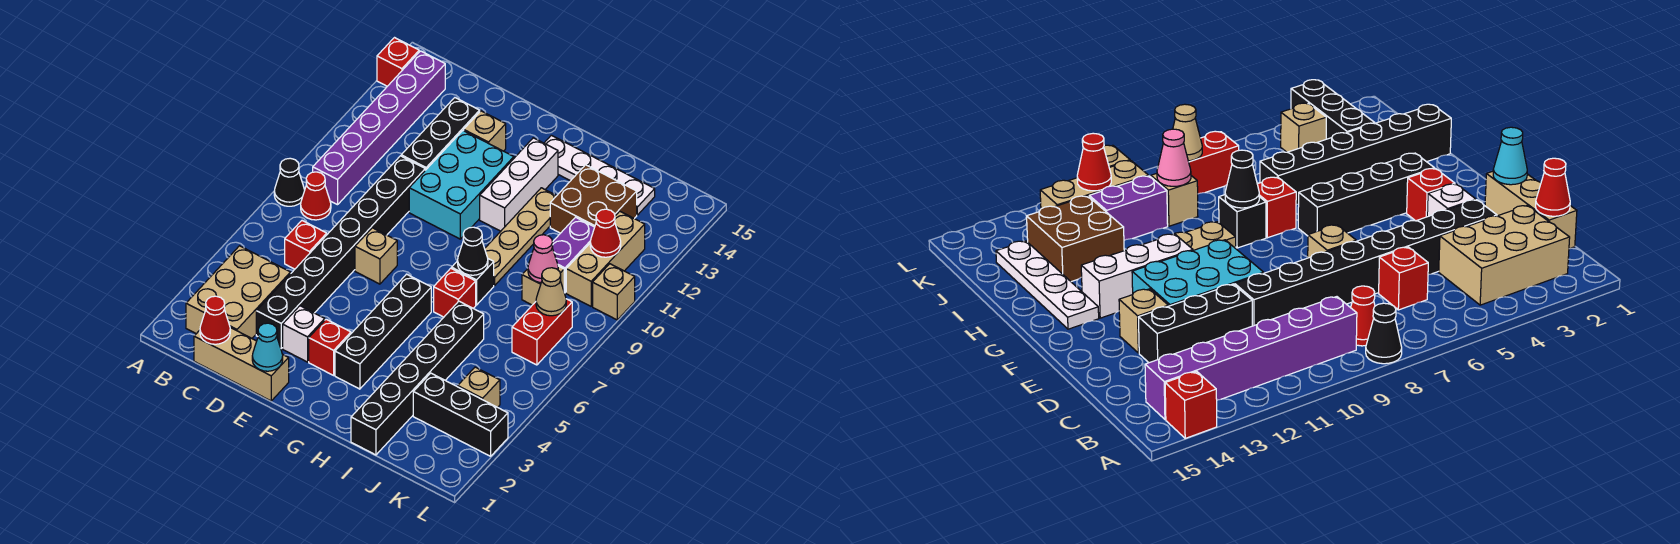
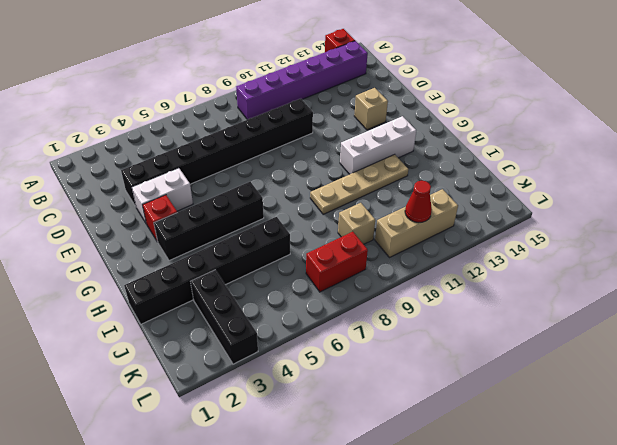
white 1x2 brick [132,168,193,224] -> white 1x1 brick [283,306,325,362]
none -> black 1x1 cone [274,158,305,206]
none -> tan 2x3 brick [186,246,291,338]
none -> red 1x1 cone [301,172,331,220]
none -> tan 1x3 brick [194,328,289,401]

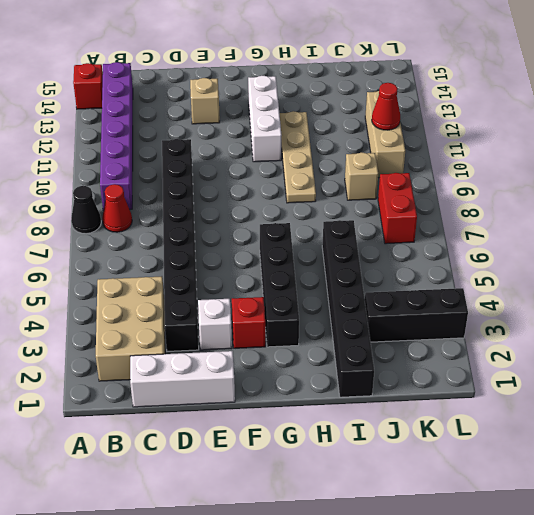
white 1x3 brick [130,351,235,407] -> tan 1x3 brick [194,328,289,401]
none -> red 1x1 brick [285,221,327,269]
none -> black 1x3 brick [401,98,480,170]
none -> tan 1x1 brick [355,228,397,284]
none -> cyan 2x3 brick [409,130,514,239]

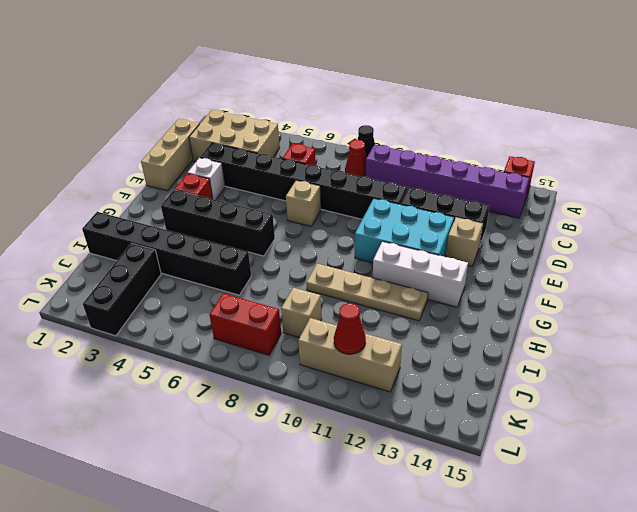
none -> white 1x4 plate [544,135,655,215]
none -> red 1x1 brick [434,268,476,317]
none -> black 1x1 brick [452,259,494,305]
none -> brown 2x2 brick [550,165,637,233]

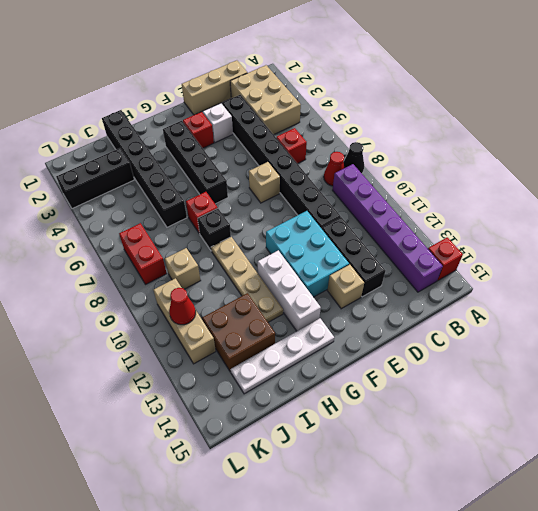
none -> purple 1x2 brick [552,217,595,293]
none -> tan 1x1 brick [458,367,500,407]
none -> tan 1x1 brick [593,264,635,320]
none -> red 1x1 cone [200,296,230,344]

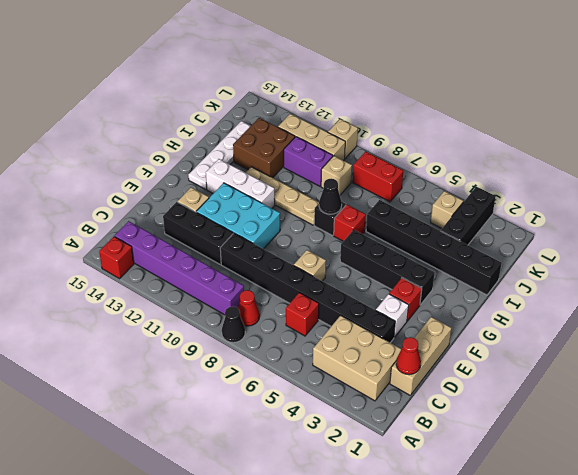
none -> cyan 1x1 cone [252,323,283,371]
none -> pink 1x1 cone [528,235,558,283]
none -> tan 1x1 cone [536,268,566,316]
none -> red 1x1 cone [590,209,621,257]

